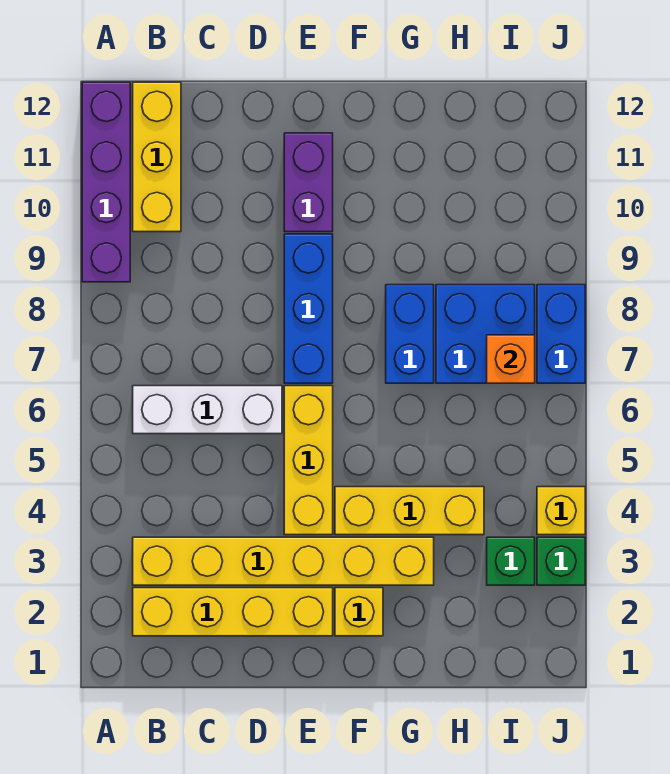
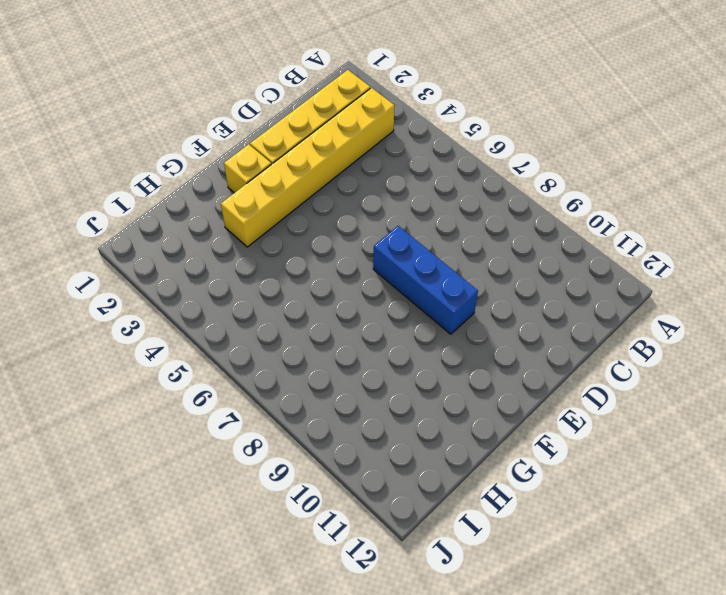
none -> purple 1x4 brick [82,82,130,282]
none -> white 1x3 brick [133,386,282,434]
none -> yellow 1x3 brick [133,82,181,232]

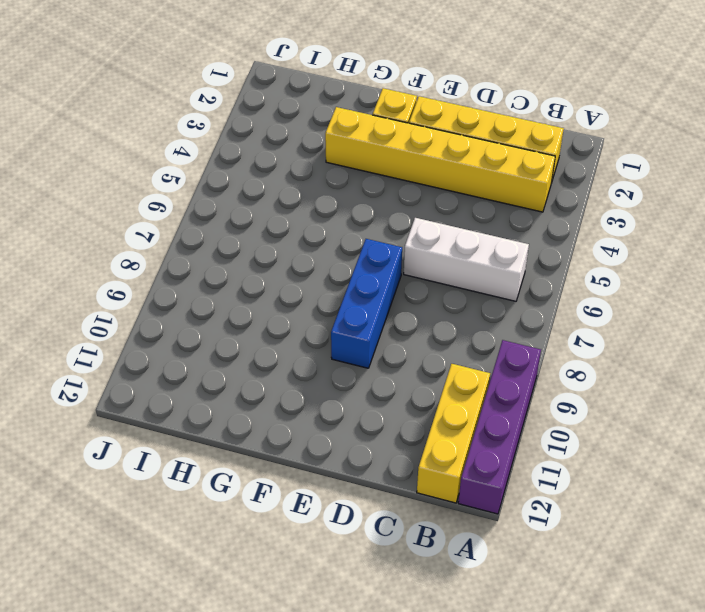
none -> yellow 1x3 brick [284,386,333,535]
none -> purple 1x2 brick [284,133,333,232]
none -> yellow 1x3 brick [335,487,484,535]

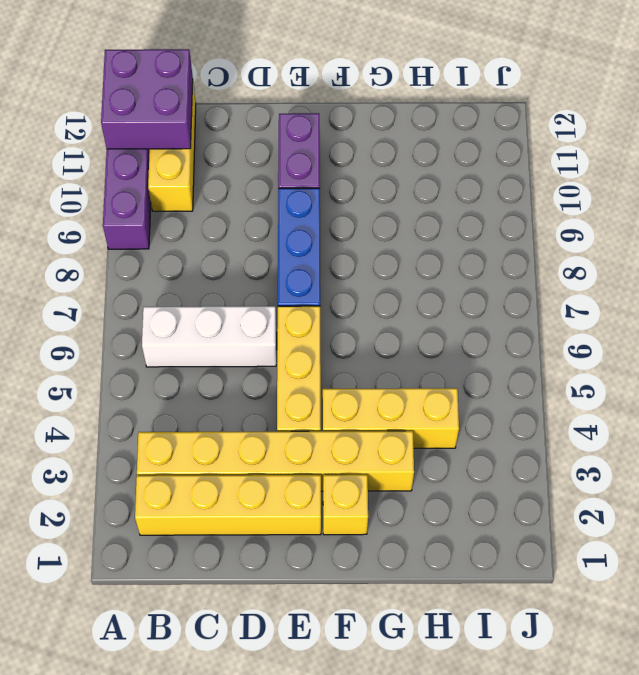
purple 2x2 brick [101,49,193,149] -> none
none -> blue 1x2 brick [386,285,434,383]
none -> blue 2x2 brick [436,285,535,383]
none -> green 1x1 brick [487,537,535,585]

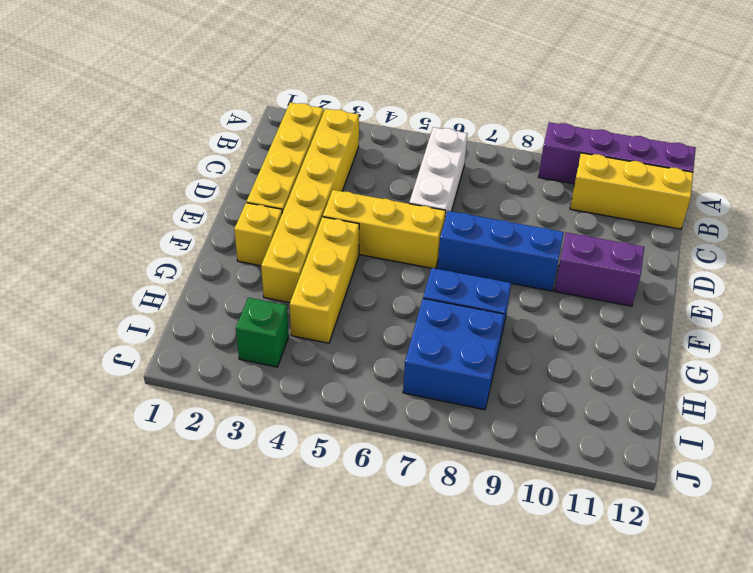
none -> green 1x1 brick [537,537,585,585]
none -> yellow 1x1 brick [537,487,585,535]
none -> blue 1x2 brick [537,285,585,383]

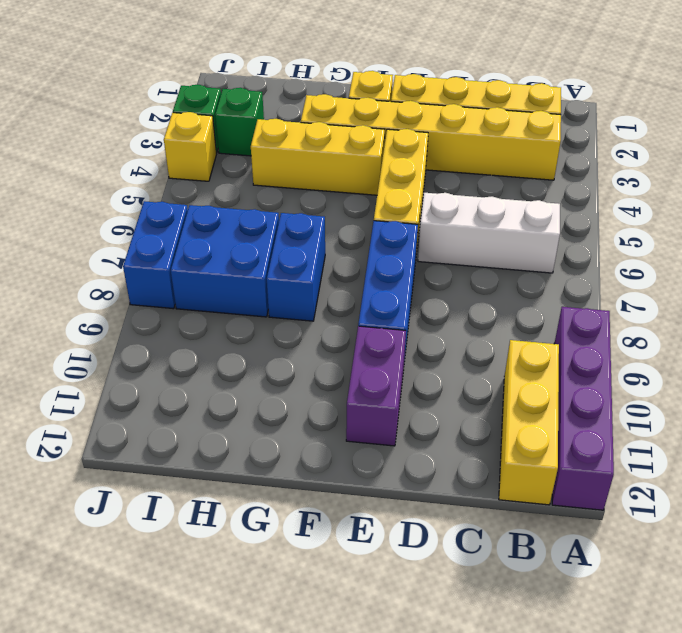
none -> orange 1x1 brick [487,335,535,383]

